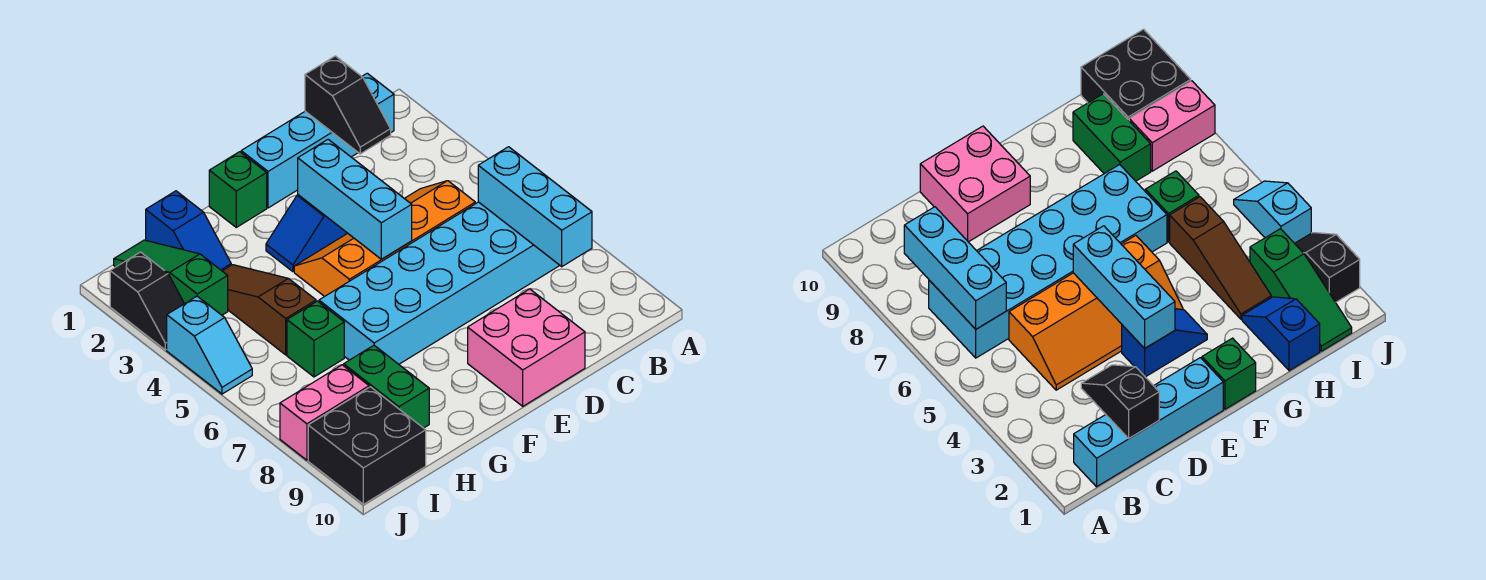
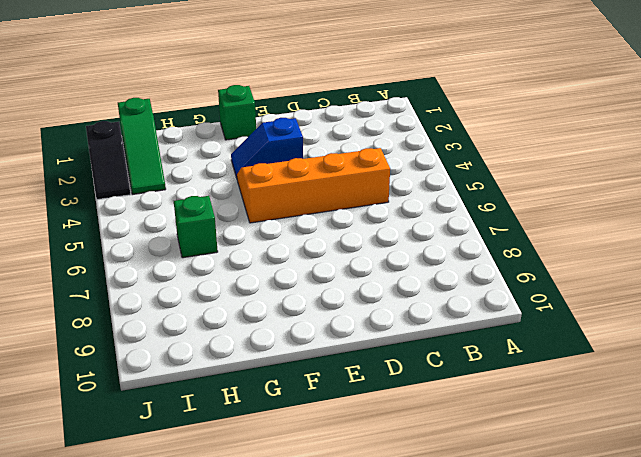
green 1x3 slope [118,98,166,194] -> green 1x3 slope turned to [114,240,228,315]
none -> cyan 1x4 brick [241,73,394,208]
none -> cyan 2x6 brick [319,202,560,364]
none -> pink 2x2 brick [468,289,585,406]

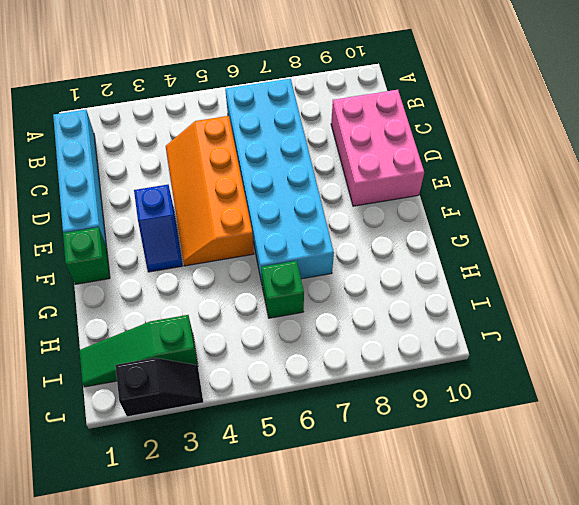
pink 2x3 brick [331,90,424,206] -> pink 2x2 brick [468,289,585,406]
none -> blue 1x2 slope [146,191,231,271]
none -> brown 1x3 slope [223,265,316,355]
none -> green 1x2 brick [344,345,429,428]

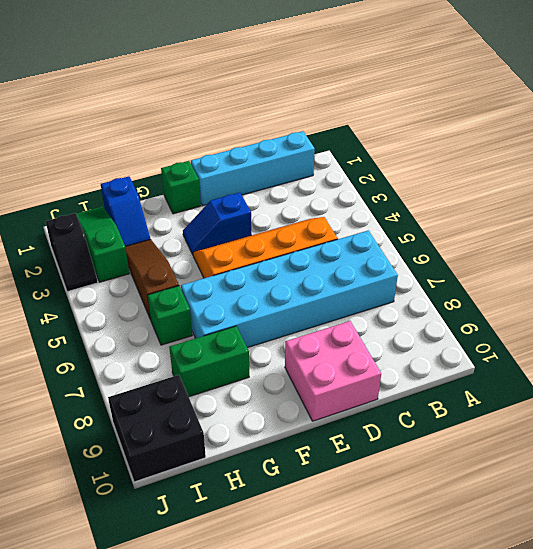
green 1x2 brick [169,326,249,397] -> green 1x2 brick turned to [344,345,429,428]
none -> pink 1x2 brick [280,365,369,460]
none -> cyan 1x2 slope [167,296,252,394]
none -> cyan 1x3 brick [478,147,592,267]

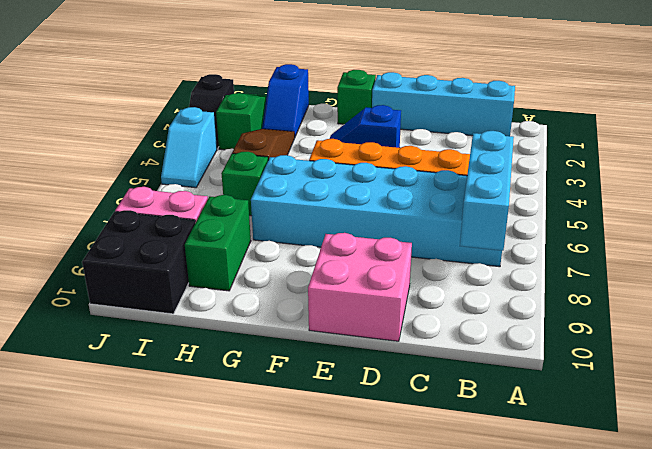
none -> black 1x2 slope [305,56,391,154]
none -> cyan 1x3 brick [298,139,412,259]

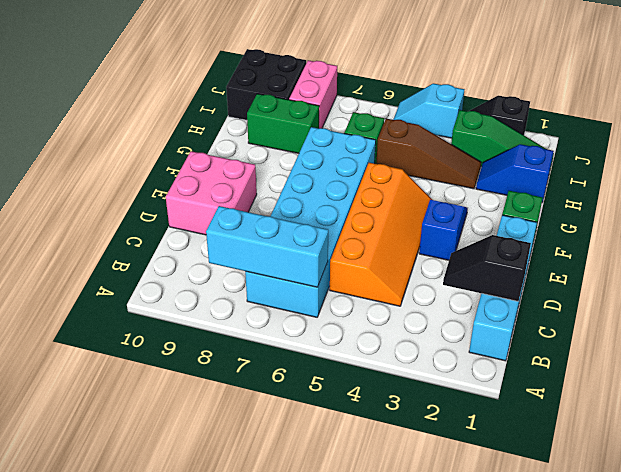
none -> cyan 1x3 brick [298,139,412,259]

